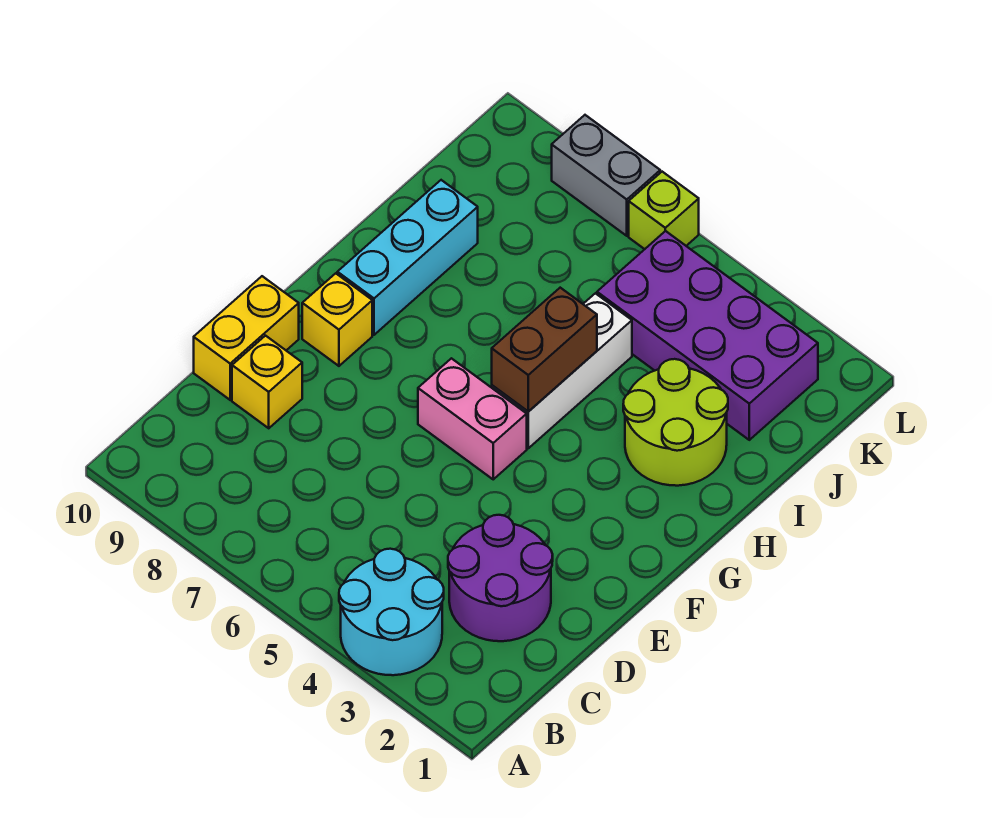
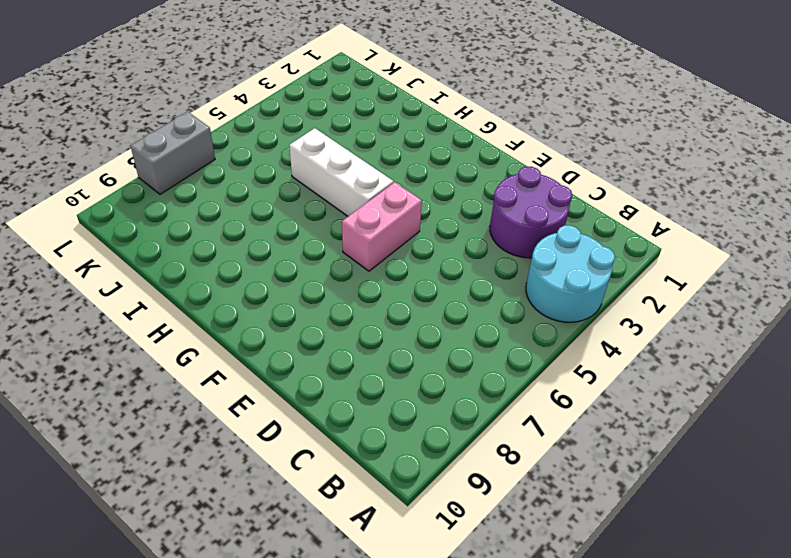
none -> yellow 1x1 brick [232,336,302,428]
none -> yellow 1x2 brick [194,276,299,400]
none -> yellow 1x1 brick [302,273,372,366]

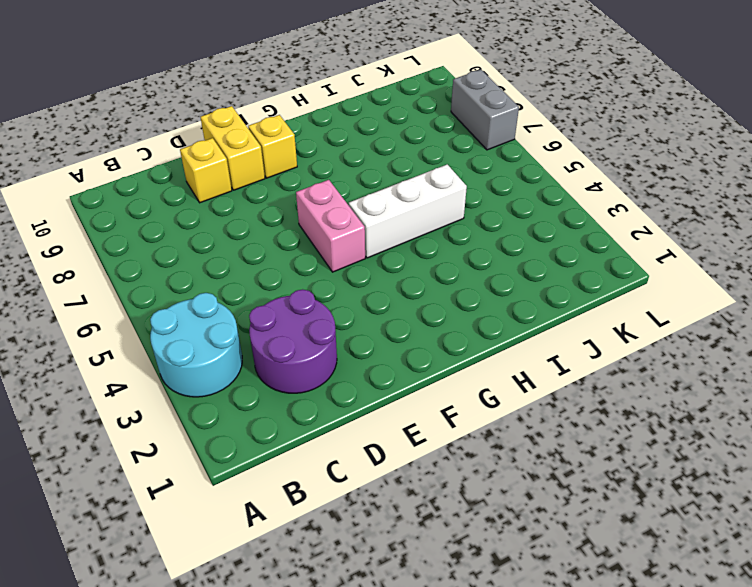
yellow 1x2 brick [200,106,265,190] -> yellow 1x2 brick turned to [194,276,299,400]
none -> cyan 1x3 brick [337,180,478,335]
none -> lime 2x2 round brick [623,359,728,486]
none -> purple 2x4 brick [597,231,818,440]

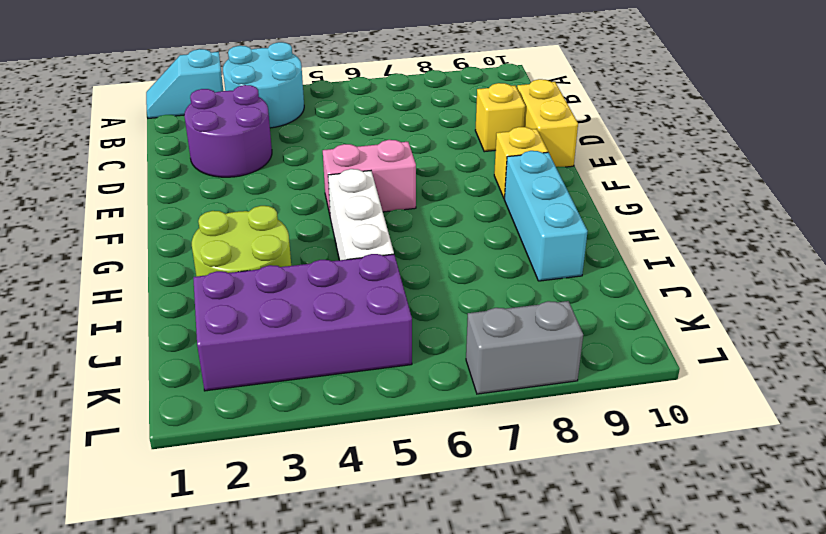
cyan 1x2 slope [146,49,223,118] -> none
none -> lime 1x1 brick [629,172,699,249]
none -> brown 1x2 brick [492,288,597,412]

